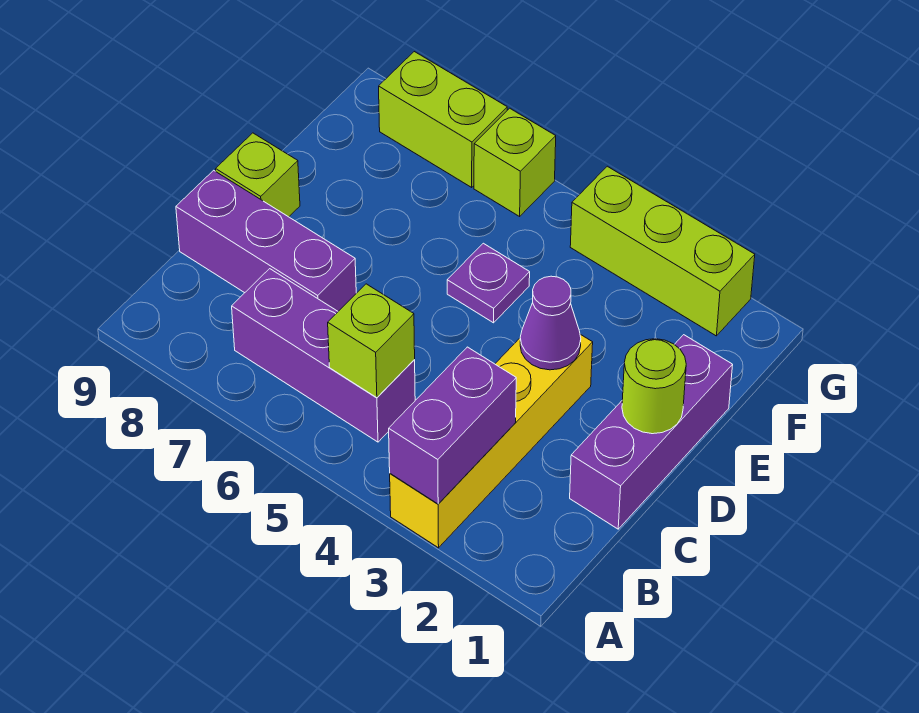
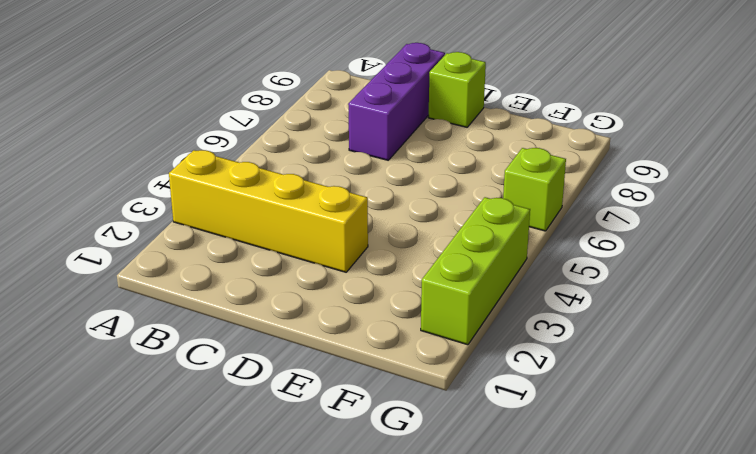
none -> purple 1x3 brick [232,269,415,442]
none -> purple 1x3 brick [570,335,733,529]
none -> purple 1x1 plate [447,243,530,323]

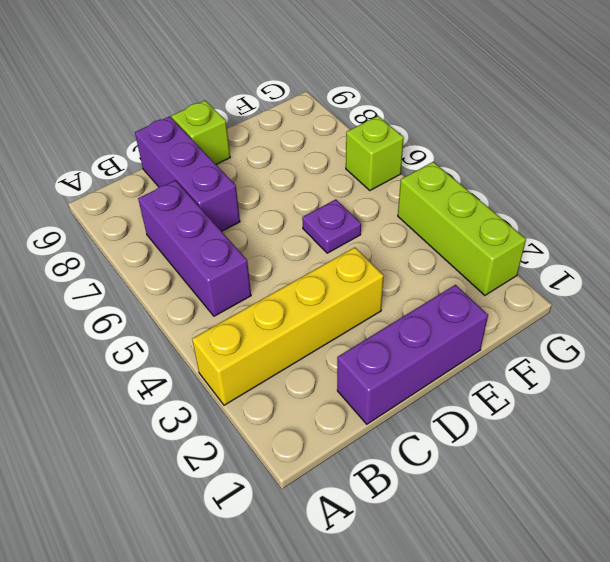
none -> lime 1x2 brick [379,52,507,187]
none -> purple 1x2 brick [389,347,516,504]
none -> lime 1x1 brick [328,284,415,398]

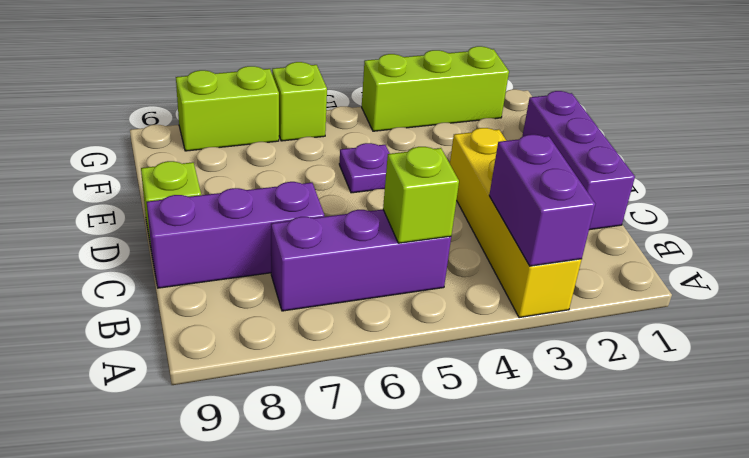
none -> lime 1x1 round brick [622,339,686,434]
none -> purple 1x1 cone [520,276,581,370]

